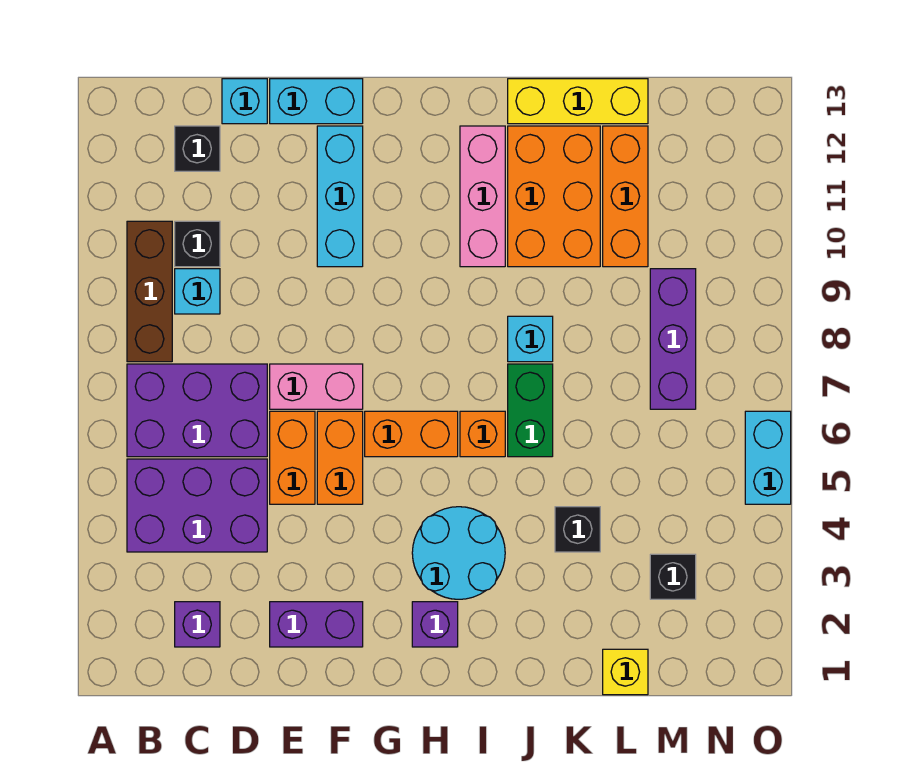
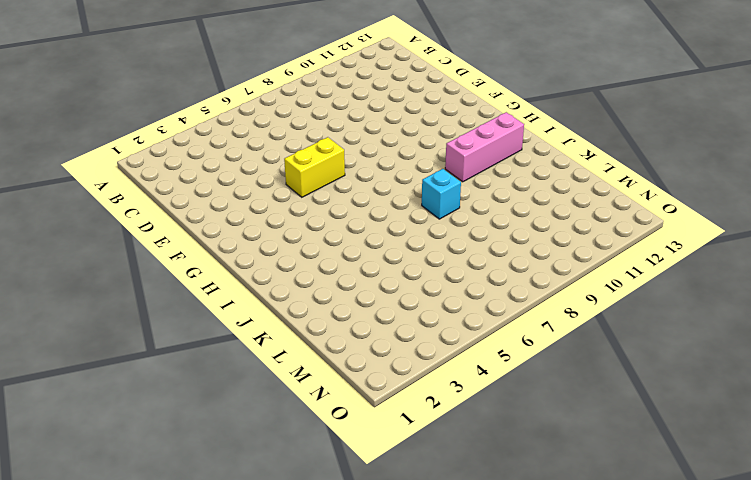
yellow 1x2 brick [284,137,345,197] -> orange 1x2 brick [317,411,363,504]
none -> purple 2x3 brick [127,459,267,552]
none -> purple 2x3 brick [127,364,267,457]
none -> brown 1x3 brick [127,221,172,362]

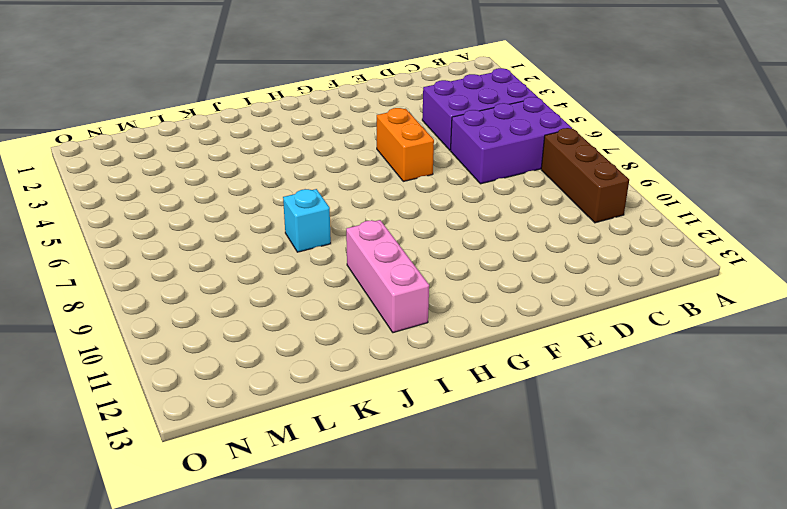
none -> purple 1x1 brick [175,602,220,647]
none -> cyan 1x1 brick [175,269,220,314]
none -> black 1x1 brick [175,221,220,267]

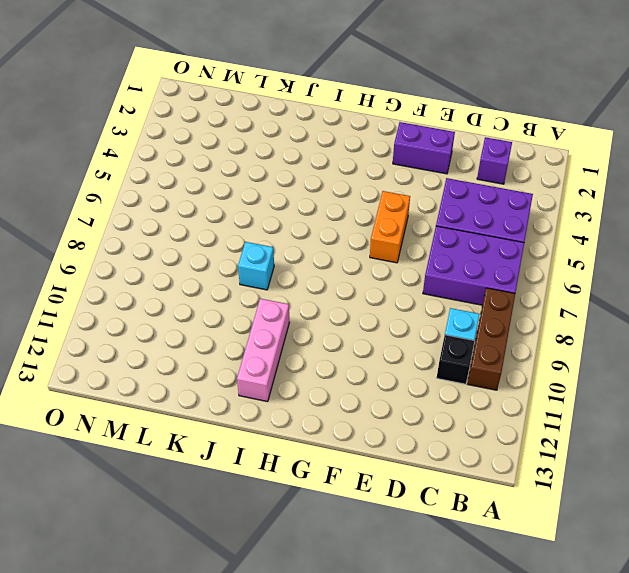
none -> black 1x1 brick [175,126,220,171]
none -> cyan 1x1 brick [222,79,267,124]
none -> orange 1x2 brick [270,411,315,504]

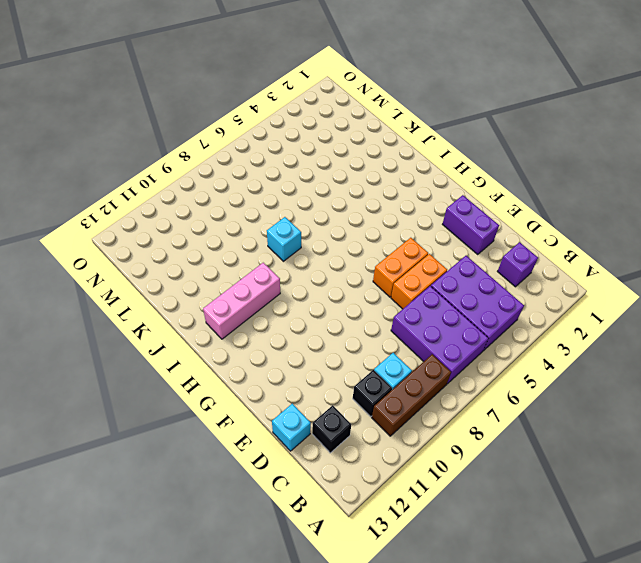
none -> pink 1x2 brick [270,364,363,409]
none -> cyan 1x2 brick [270,79,363,124]
none -> cyan 1x3 brick [317,126,363,267]

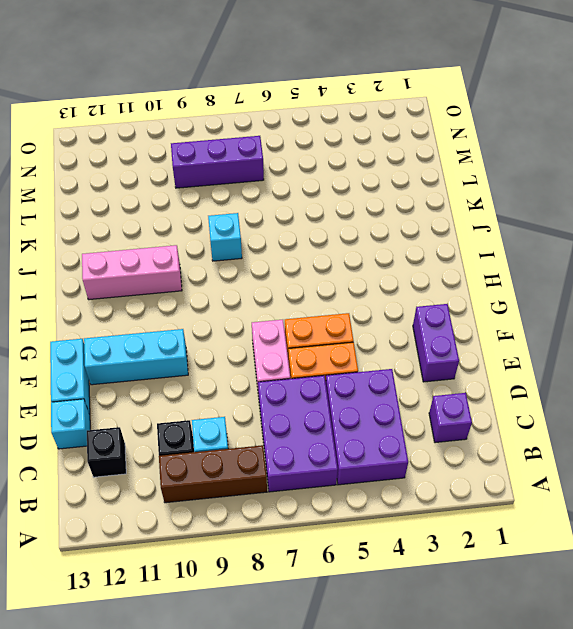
none -> orange 1x2 brick [365,411,458,457]
none -> purple 1x1 brick [412,602,458,647]
none -> cyan 2x2 round brick [412,507,505,599]

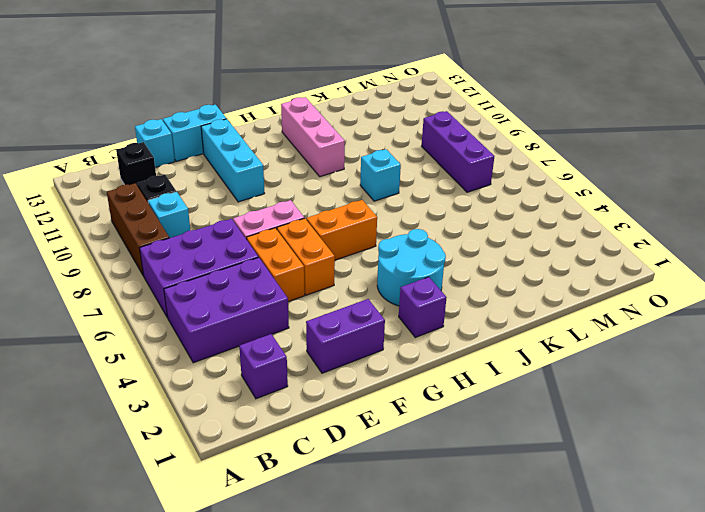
none -> orange 1x1 brick [460,411,505,457]
none -> green 1x2 brick [508,364,553,457]
none -> orange 2x3 brick [508,126,600,267]

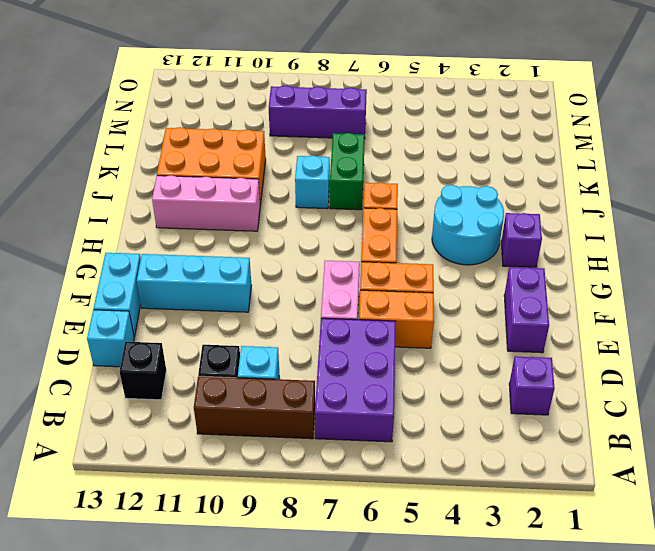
green 1x2 brick [330,133,365,210] -> green 1x2 brick turned to [508,364,553,457]
none -> purple 2x3 brick [127,459,267,552]
none -> yellow 1x3 brick [508,79,648,124]
none -> black 1x1 brick [555,507,600,552]

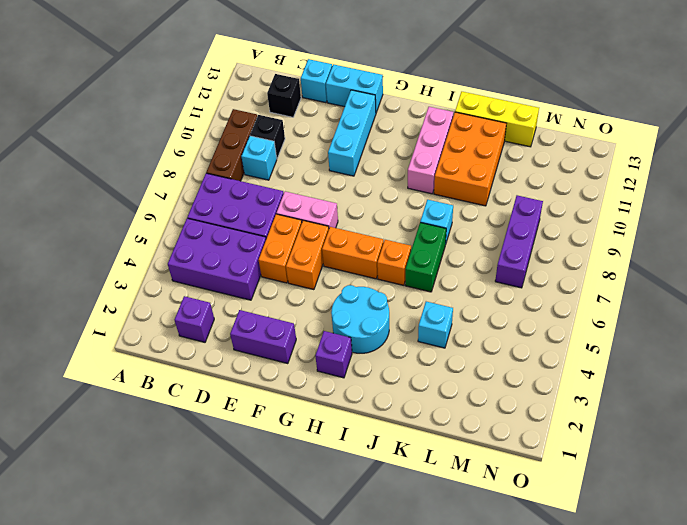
cyan 1x1 brick [418,302,453,348] -> black 1x1 brick [555,507,600,552]
none -> yellow 1x1 brick [603,649,648,695]
none -> orange 1x3 brick [603,126,648,267]
none -> black 1x1 brick [650,554,696,599]

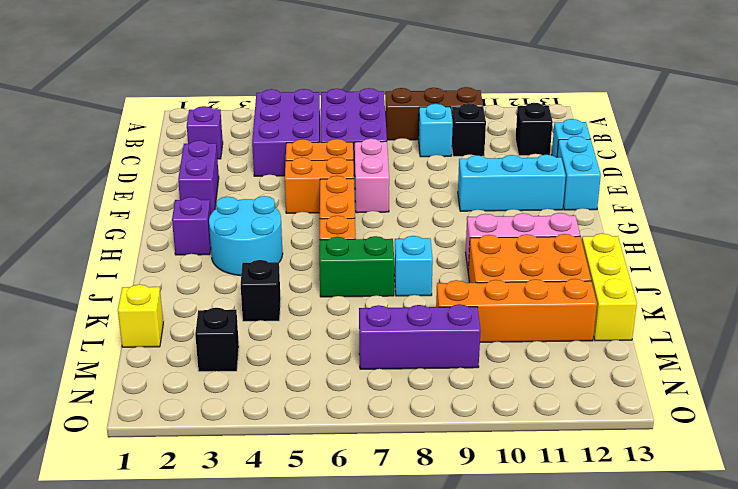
orange 1x4 brick [436,279,597,342] -> orange 1x3 brick [603,126,648,267]
none -> cyan 1x2 brick [745,411,791,504]

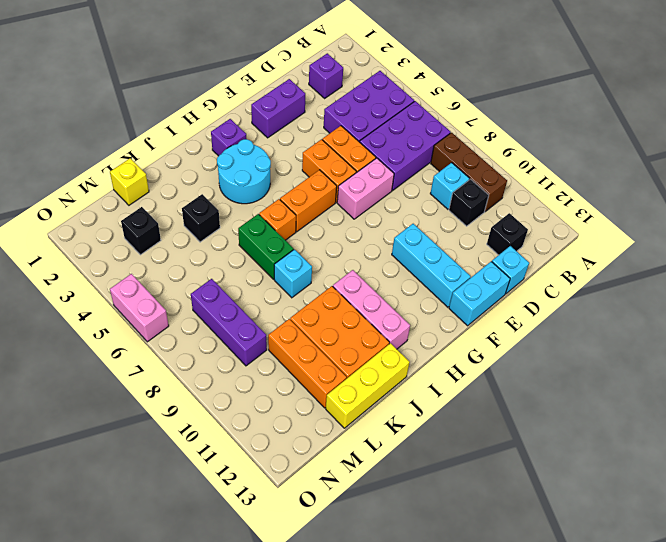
pink 1x2 brick [110,274,169,342] -> cyan 1x2 brick [745,411,791,504]

